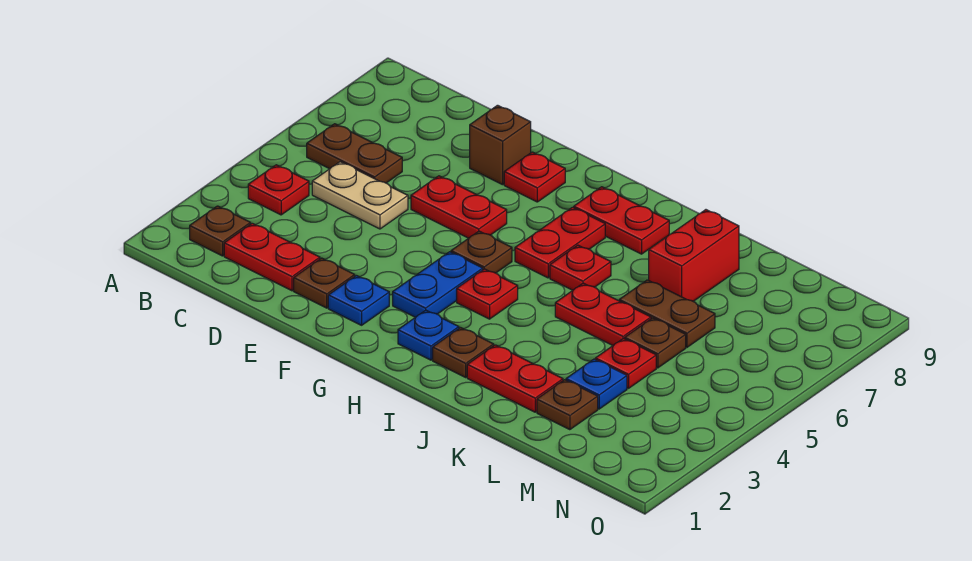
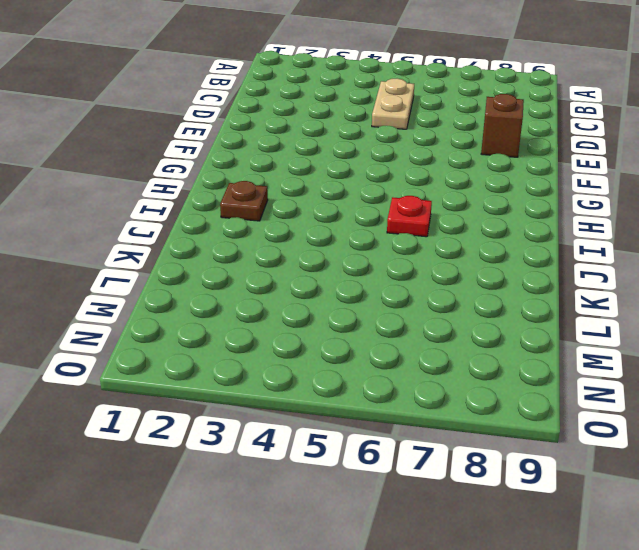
none -> brown 1x1 plate [190,206,251,256]
none -> red 1x1 plate [248,165,309,215]
none -> brown 1x2 plate [307,124,402,183]

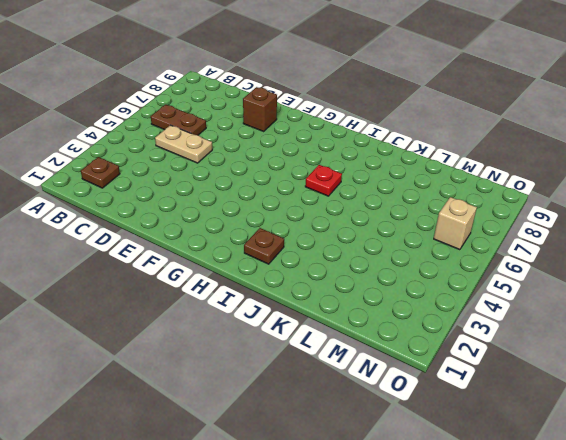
tan 1x1 brick [434,197,477,250] -> none
none -> red 1x1 plate [248,165,309,215]
none -> red 1x2 plate [224,223,320,291]
none -> brown 1x1 plate [294,258,355,308]

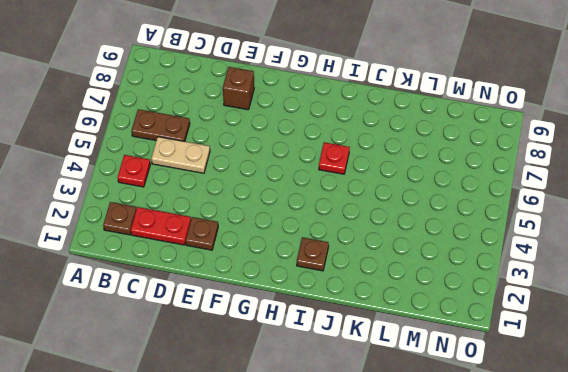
none -> red 1x2 plate [411,176,507,238]
none -> blue 1x1 plate [328,275,389,325]
none -> red 1x1 plate [504,152,565,202]

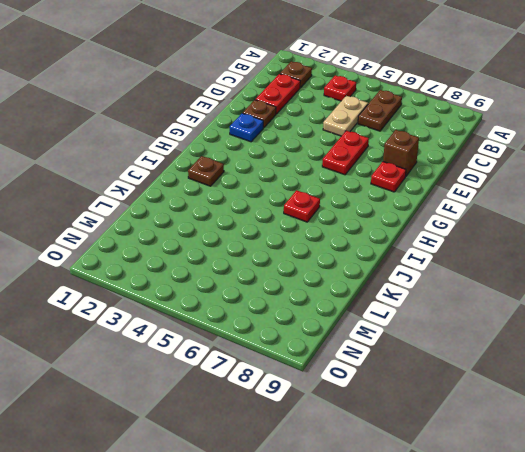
none -> blue 1x2 plate [393,252,483,317]
none -> brown 1x1 plate [451,231,512,273]
none -> blue 1x1 plate [398,310,459,360]

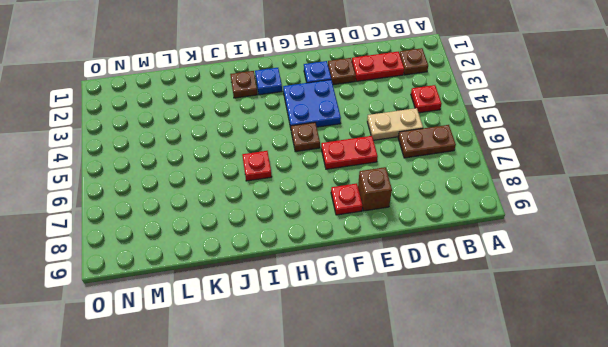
blue 2x2 plate [283,80,341,128] -> blue 1x2 plate [393,252,483,317]
none -> red 1x1 plate [457,269,518,319]
none -> red 1x2 plate [515,207,605,278]
none -> red 1x2 plate [574,187,669,254]

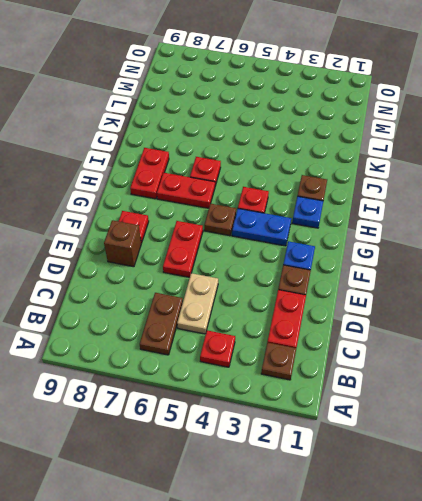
none -> red 1x2 plate [467,345,563,412]
none -> red 1x2 plate [555,283,651,345]
none -> brown 1x2 plate [619,280,715,347]

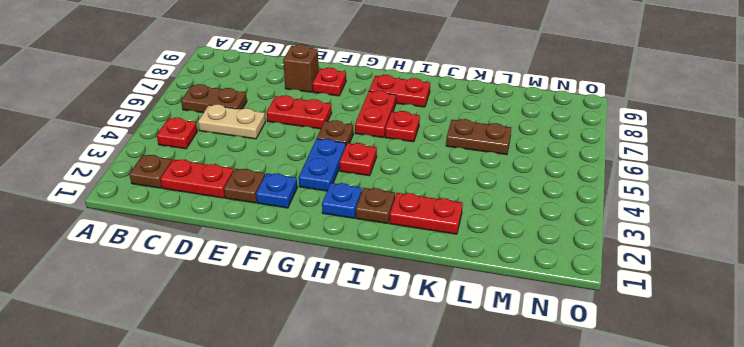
none -> red 1x2 plate [555,283,651,345]
none -> red 1x2 brick [649,210,739,301]
none -> brown 1x1 plate [537,380,598,430]

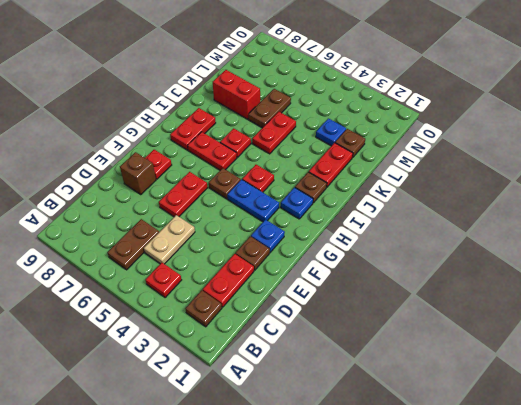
none -> red 1x1 plate [595,338,656,388]
none -> brown 1x1 plate [625,318,686,368]

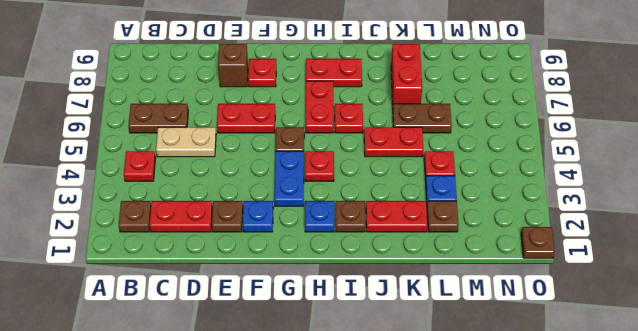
brown 1x1 plate [521,227,555,258] -> brown 1x1 plate moved to [625,318,686,368]

